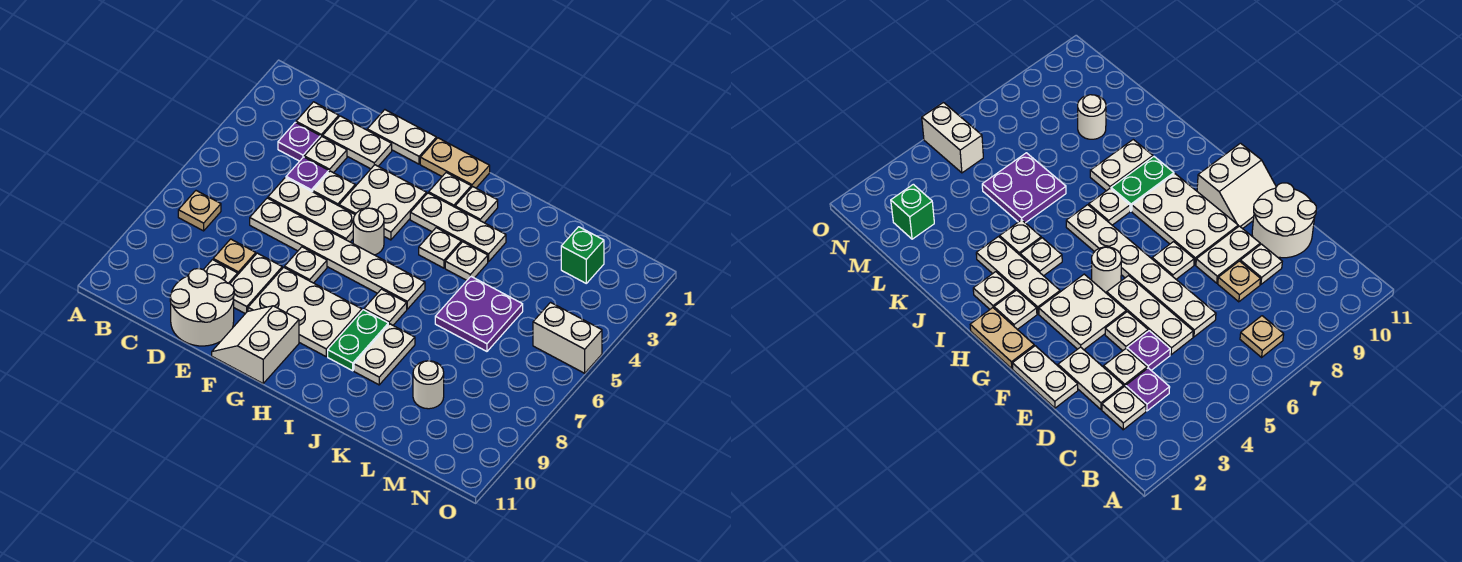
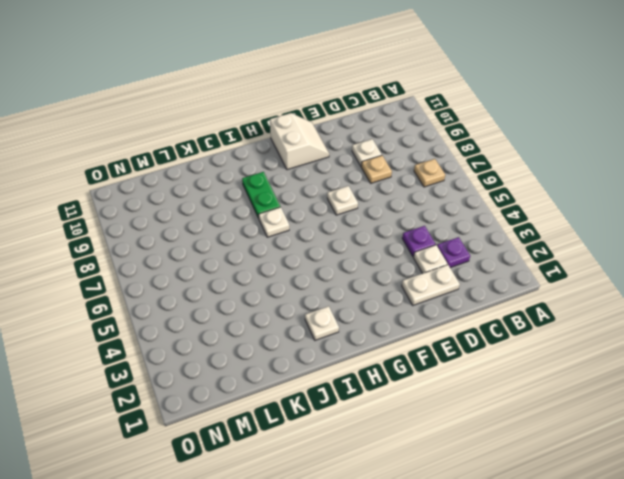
none -> white 1x1 plate [296,102,339,138]
none -> white 1x3 plate [268,178,355,242]
none -> white 1x6 plate [250,198,425,309]
none -> white 2x2 round brick [170,268,234,346]

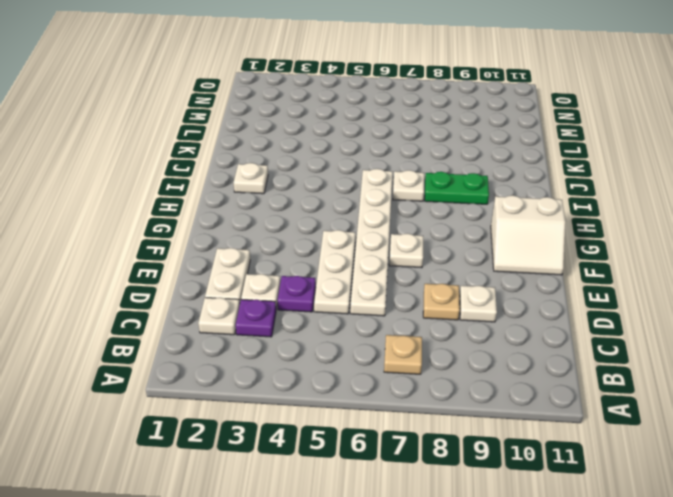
none -> white 2x2 round brick [170,268,234,346]
none -> white 1x2 plate [367,110,436,164]
none -> white 1x1 plate [313,171,355,206]
none -> white 1x2 plate [230,253,282,314]

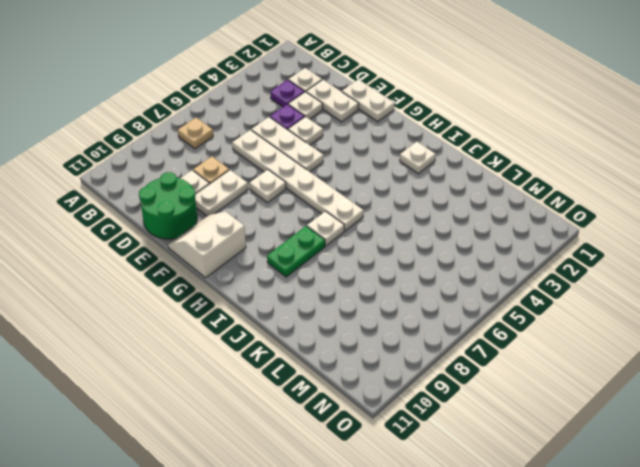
green 2x2 round brick [139,172,197,239] -> white 2x2 round brick [170,268,234,346]
none -> white 2x2 plate [339,165,427,240]
none -> white 2x3 plate [248,267,362,356]
none -> tan 1x2 plate [420,138,490,188]
none -> white 1x1 round brick [353,208,384,255]

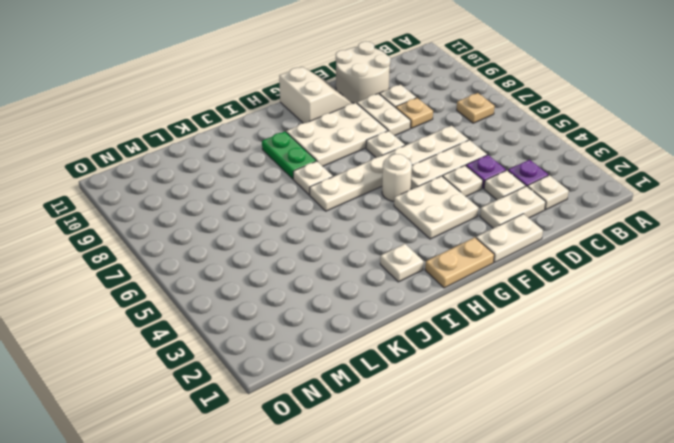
none -> white 1x1 plate [429,173,471,207]
none -> white 1x3 plate [410,193,506,262]
none -> white 1x1 plate [419,228,461,268]
none -> white 1x1 plate [445,242,488,280]

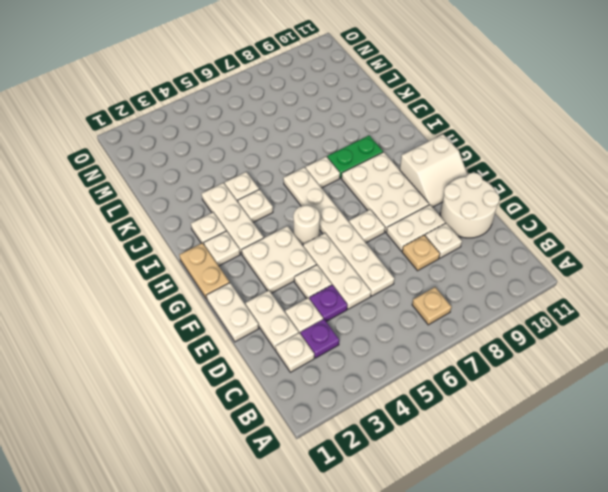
none -> white 1x2 plate [354,324,415,385]
none -> purple 2x2 plate [435,277,523,351]
none -> white 1x1 round brick [413,361,444,409]
none -> green 1x1 brick [561,227,604,283]

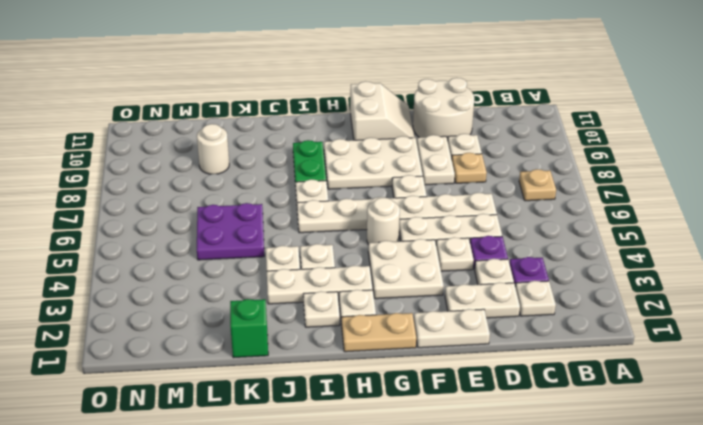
green 1x1 brick [230,299,268,358] -> green 1x1 brick moved to [561,227,604,283]
none -> white 1x2 plate [354,324,415,385]
none -> white 1x2 brick [533,303,602,373]

